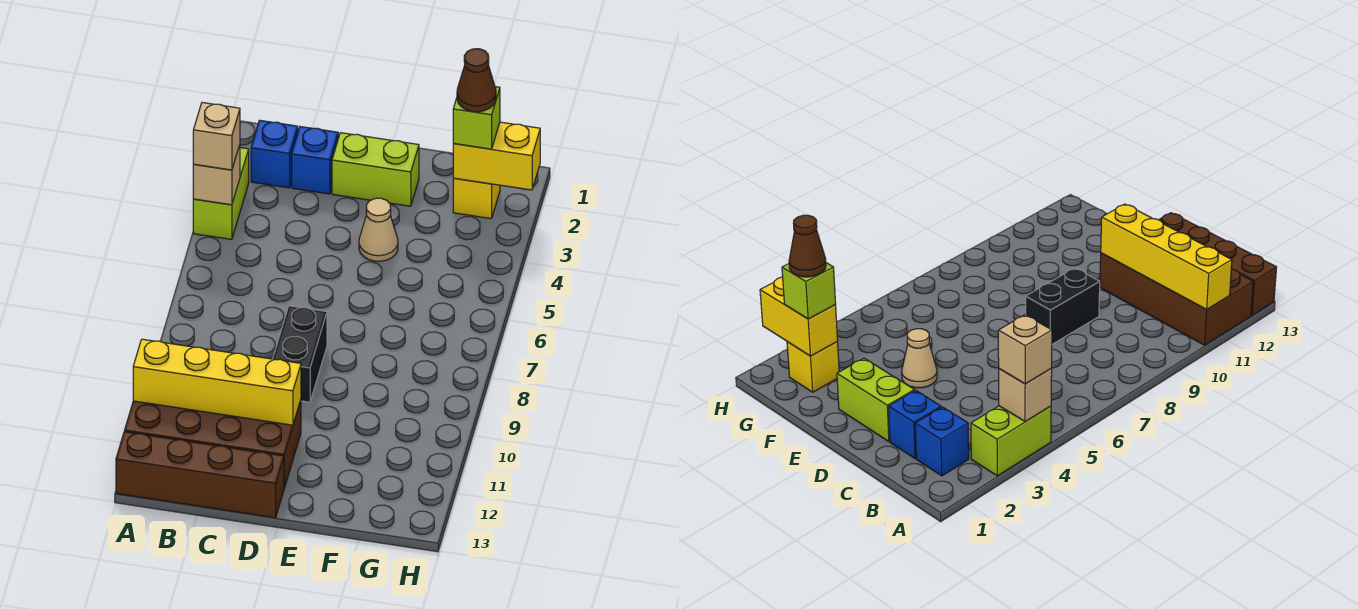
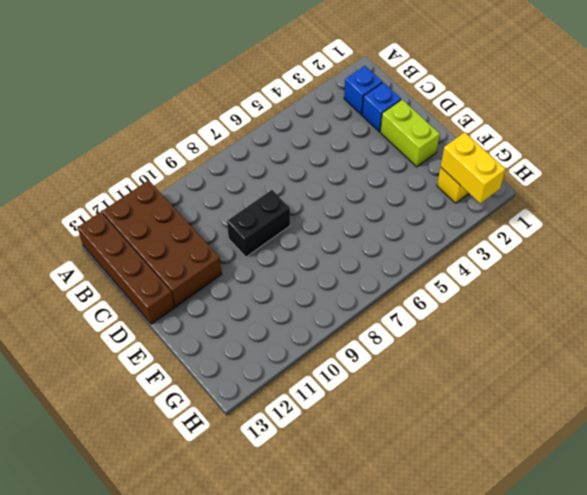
none -> lime 1x2 brick [193,148,249,240]
none -> tan 1x1 cone [359,198,398,261]
none -> tan 1x1 brick [193,145,240,205]

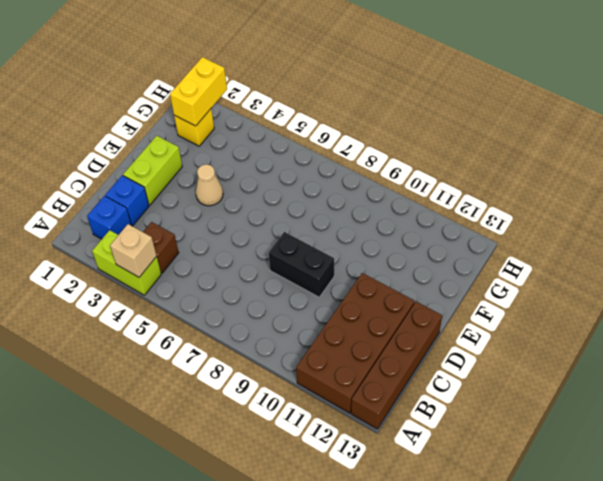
brown 1x1 brick [143,222,179,273] -> none
none -> yellow 1x4 brick [133,339,301,425]
none -> tan 1x1 brick [193,103,240,170]
none -> lime 1x1 brick [453,87,500,149]

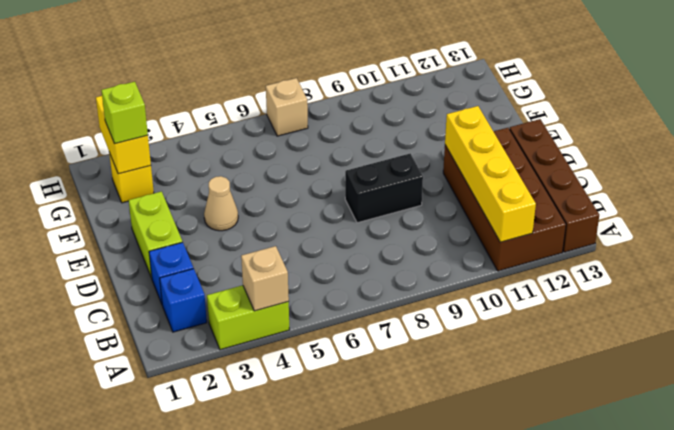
tan 1x1 brick [266,78,308,136] -> tan 1x1 brick moved to [193,103,240,170]
none -> brown 1x1 cone [457,49,496,112]

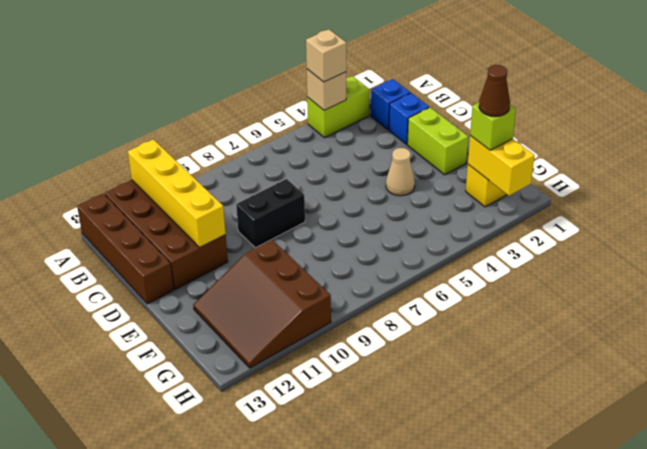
brown 3x3 slope [193,240,331,368] -> none

